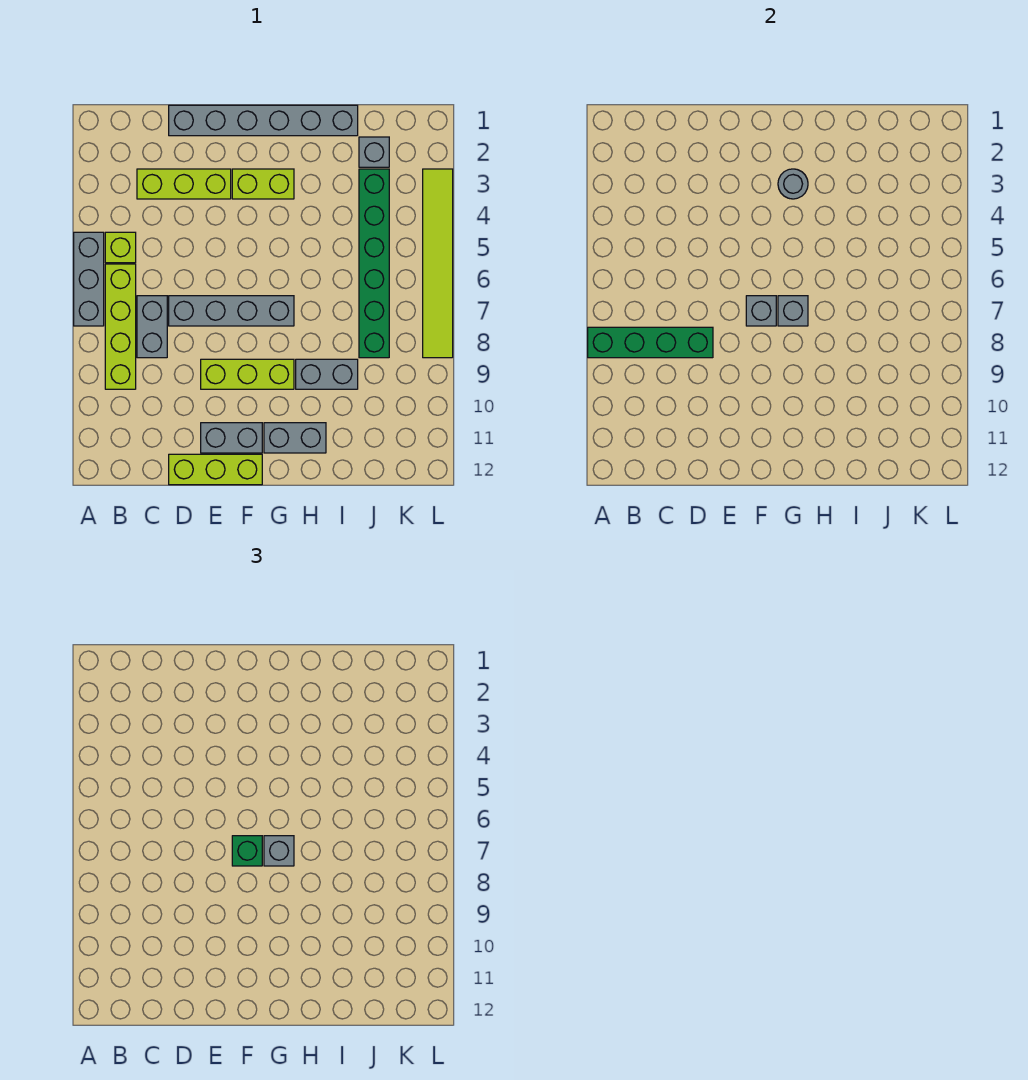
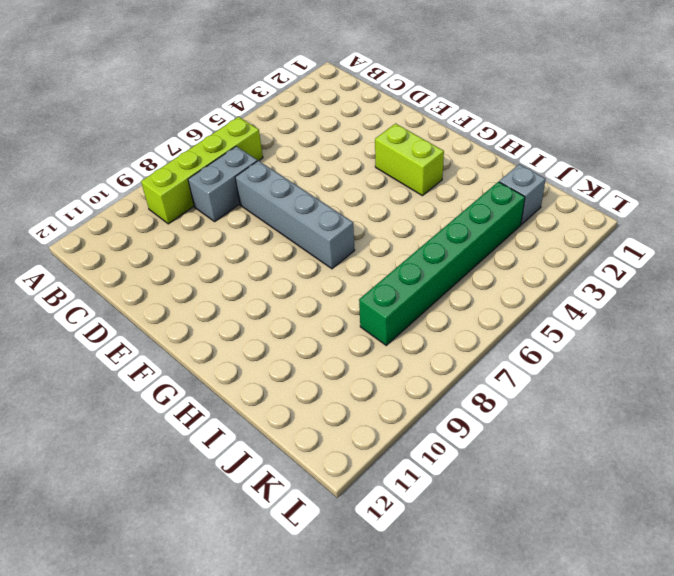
none -> grey 1x3 brick [74,232,104,326]
none -> lime 1x1 brick [105,232,136,263]
none -> lime 1x3 brick [137,169,231,199]

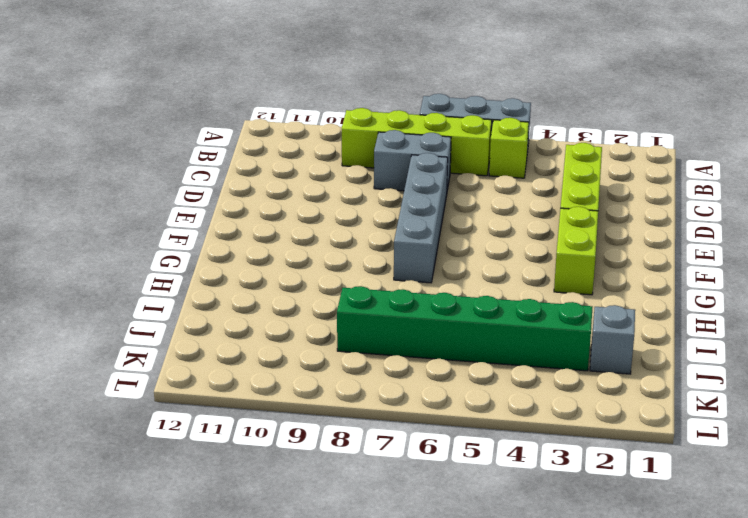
none -> grey 1x6 brick [169,105,358,136]
none -> lime 1x3 brick [169,454,262,485]
none -> lime 1x3 brick [201,359,294,389]

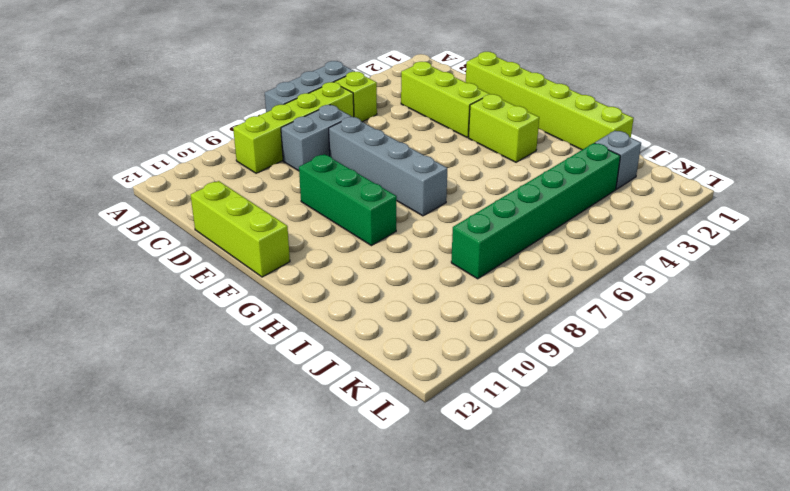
lime 1x6 brick [466,52,634,150] -> grey 1x6 brick [169,105,358,136]
green 1x3 brick [299,154,397,246] -> lime 1x3 brick [201,359,294,389]
none -> grey 1x2 brick [201,423,262,453]
none -> grey 1x2 brick [264,423,326,453]
none -> grey 1x2 brick [296,359,358,389]

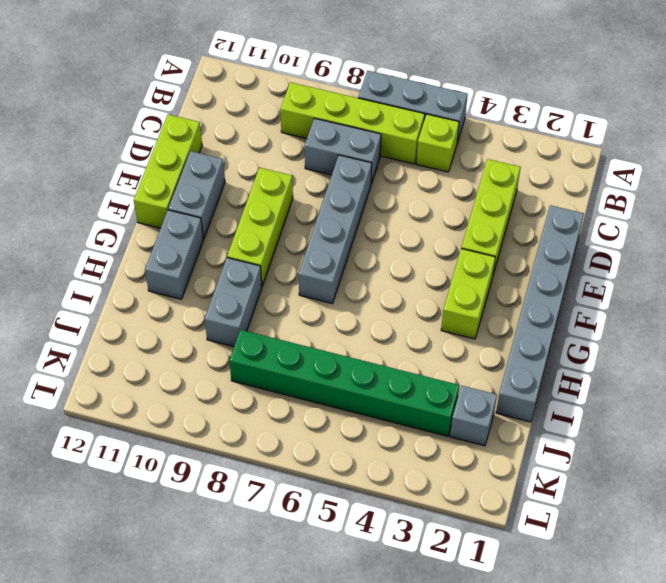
none -> lime 1x6 tile [423,169,453,358]
none -> green 1x4 brick [588,327,713,358]
none -> grey 1x1 brick [746,296,776,326]

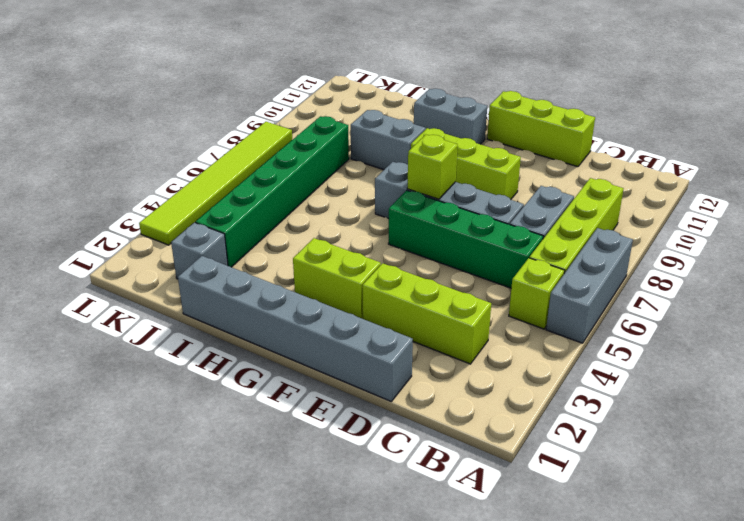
green 1x4 brick [388,190,543,288] -> green 1x4 brick moved to [588,327,713,358]
lime 1x1 brick [407,135,458,199] -> grey 1x1 brick [746,296,776,326]
none -> grey 1x2 brick [201,423,262,453]
none -> grey 1x1 round brick [778,169,808,199]
none -> grey 1x1 brick [778,296,808,326]

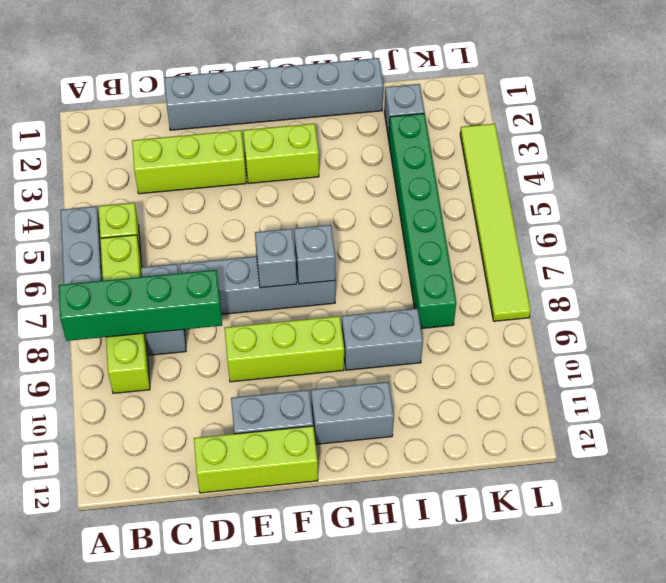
none -> grey 1x1 round brick [778,169,808,199]
none -> green 1x1 brick [232,836,262,866]
none -> grey 1x1 brick [264,836,294,866]

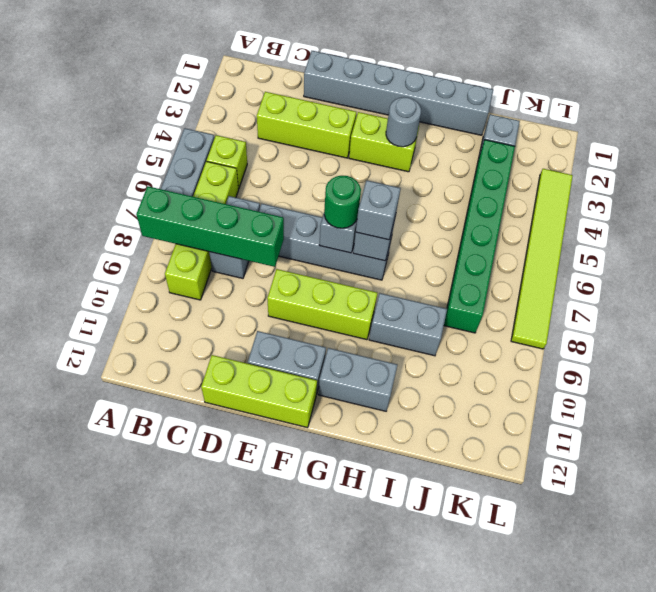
green 1x1 round brick [324,176,361,228] -> green 1x1 brick [232,836,262,866]

